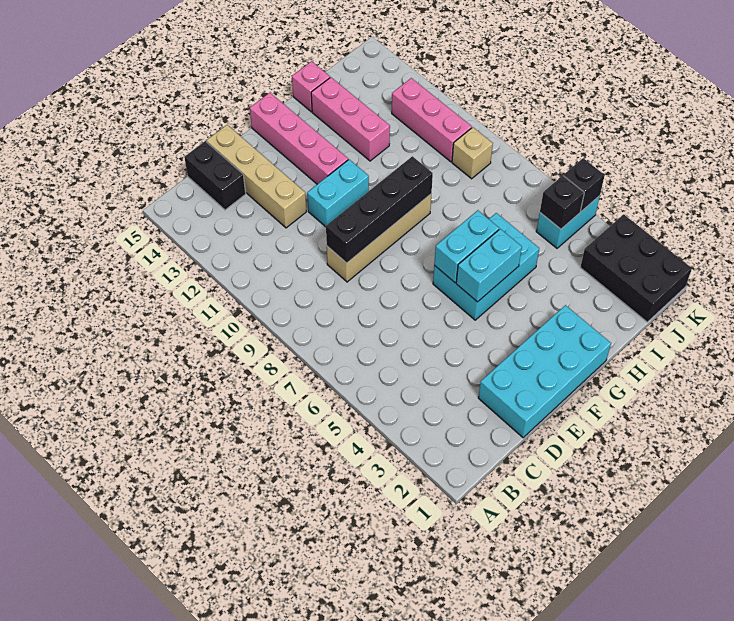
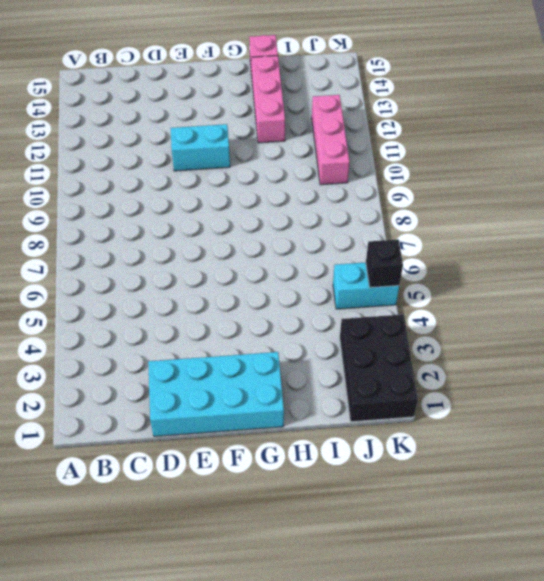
none -> black 1x2 brick [184,141,246,210]
none -> tan 1x4 brick [327,194,431,282]
none -> tan 1x4 brick [206,125,306,228]

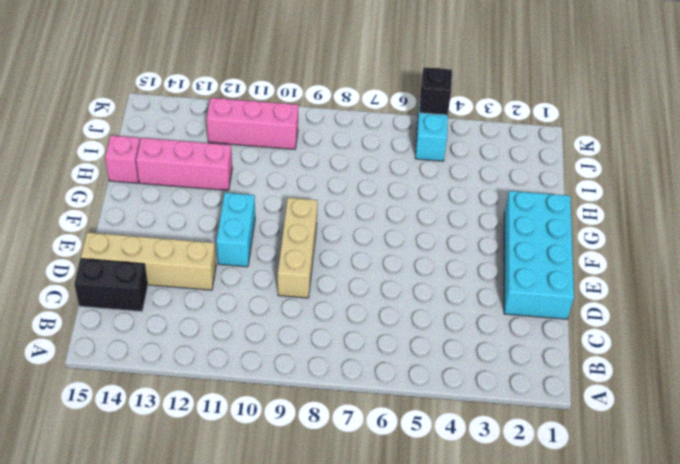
tan 1x3 brick [278,198,318,298] -> tan 1x4 brick [327,194,431,282]
none -> cyan 2x3 brick [433,213,539,320]
none -> pink 1x4 brick [250,93,348,184]
none -> black 2x3 brick [580,214,692,322]

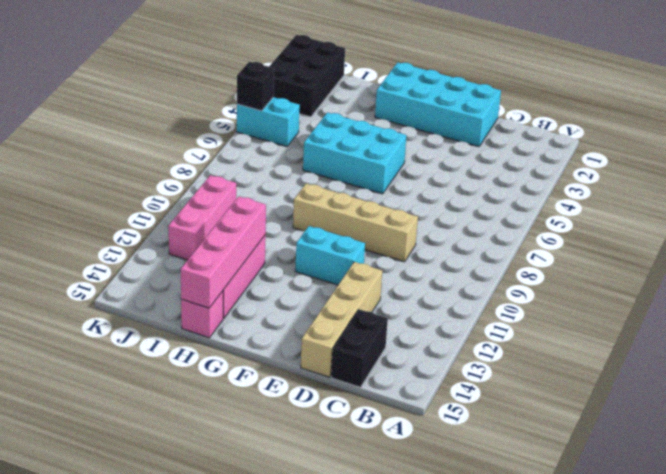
pink 1x4 brick [181,196,266,308] -> pink 1x4 brick moved to [250,93,348,184]
none -> tan 1x1 brick [452,127,493,179]
none -> black 1x4 brick [326,156,433,263]
none -> cyan 1x2 brick [456,229,522,302]

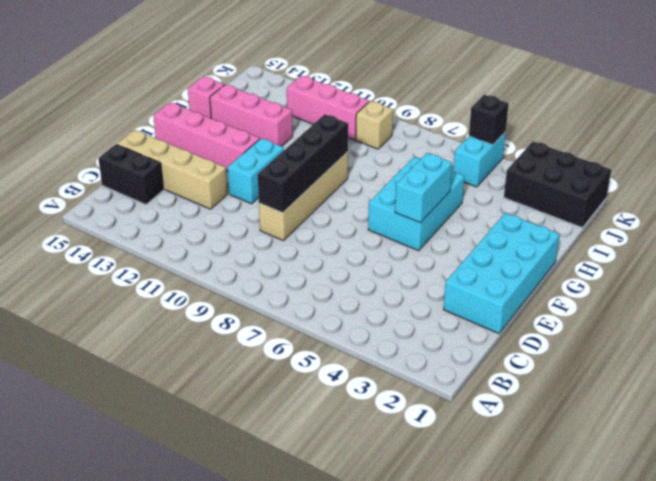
none -> cyan 1x2 brick [434,210,499,283]
none -> black 1x1 brick [540,176,584,229]

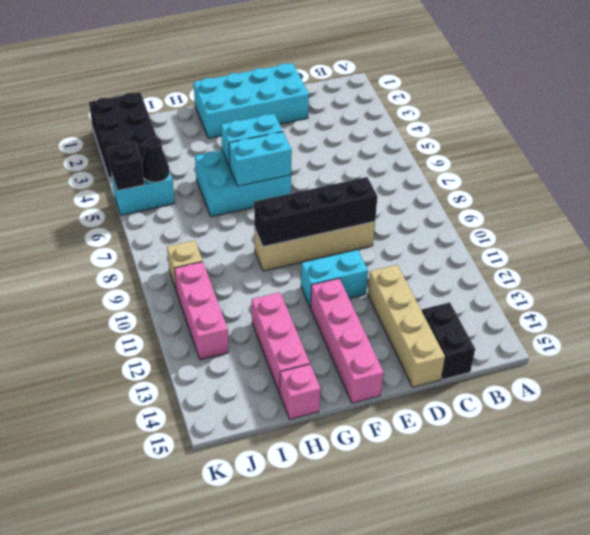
black 1x1 cone [142,137,170,182] -> black 1x1 brick [540,176,584,229]

